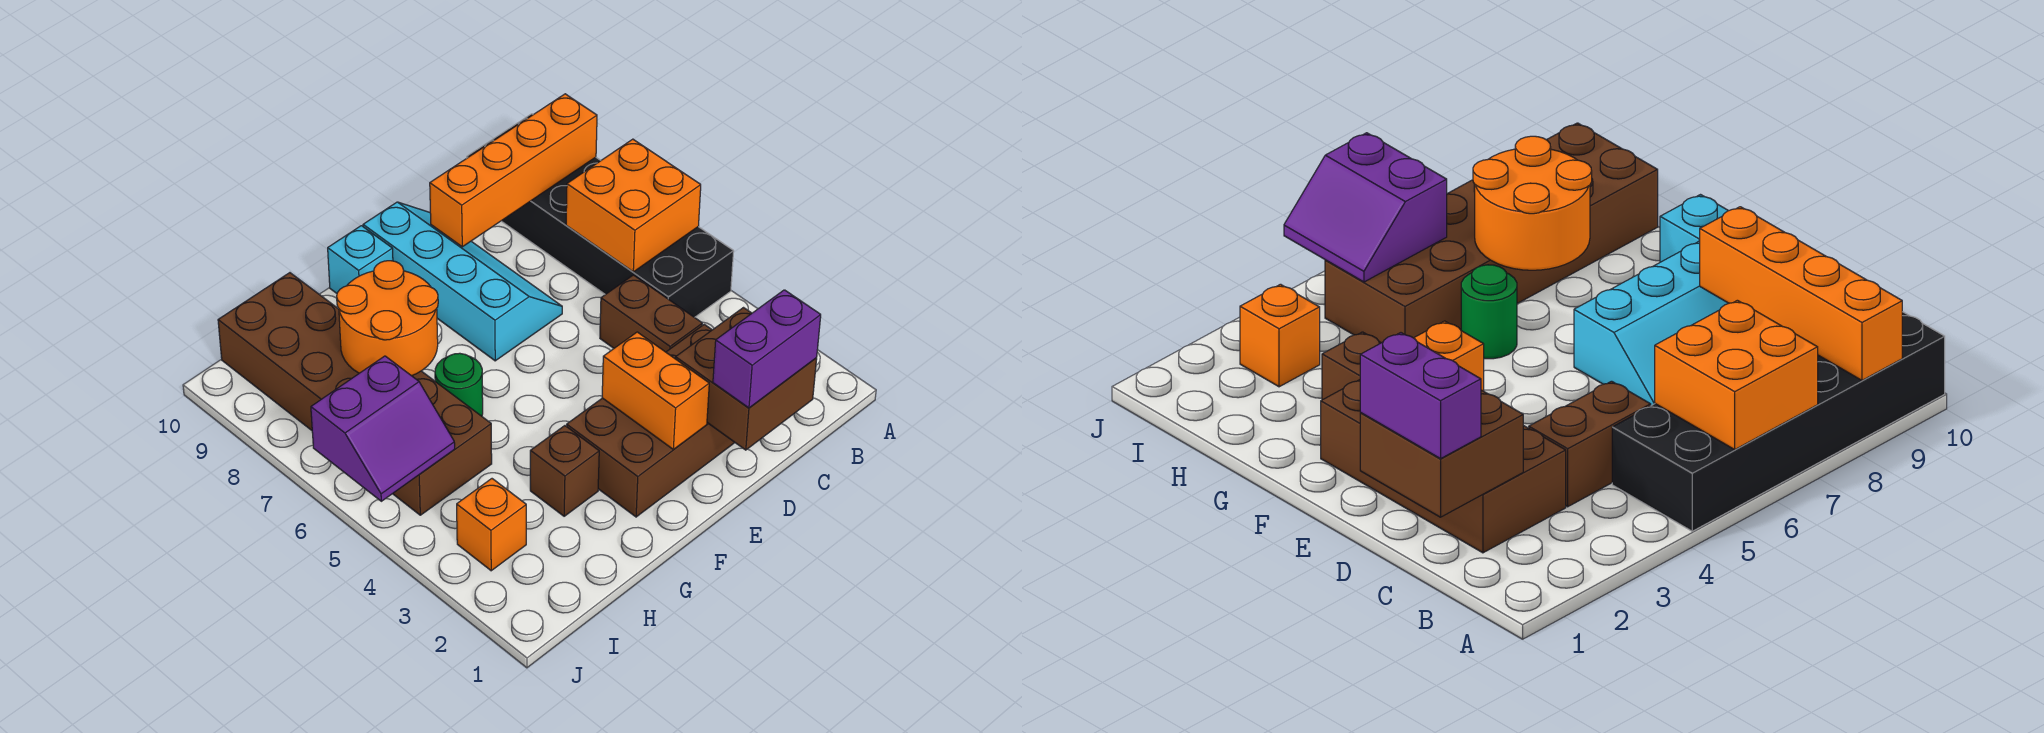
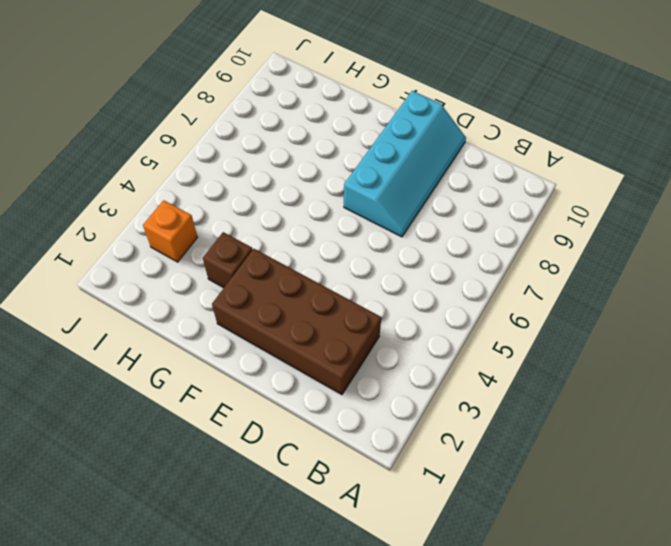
none -> black 2x6 brick [467,114,734,317]
none -> brown 1x2 brick [600,275,702,352]
none -> cyan 1x1 brick [328,226,393,293]

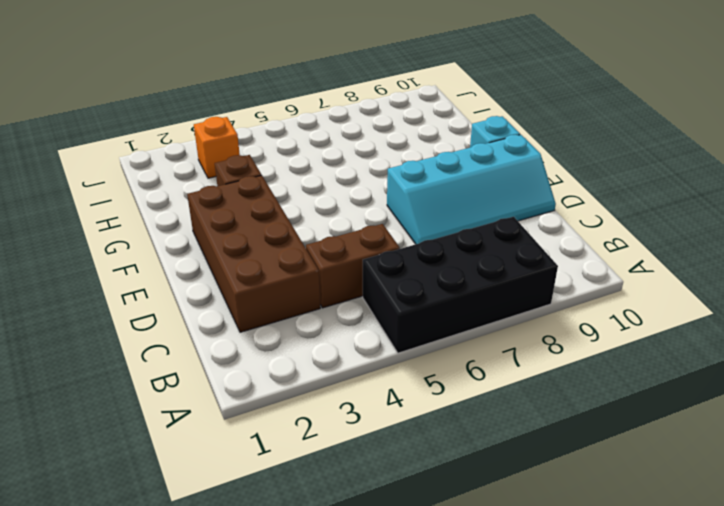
black 2x4 brick [363,217,558,353] -> black 2x6 brick [467,114,734,317]
none -> green 1x1 round brick [435,353,483,416]
none -> brown 2x6 brick [218,273,492,515]
none -> orange 2x2 brick [566,139,701,272]

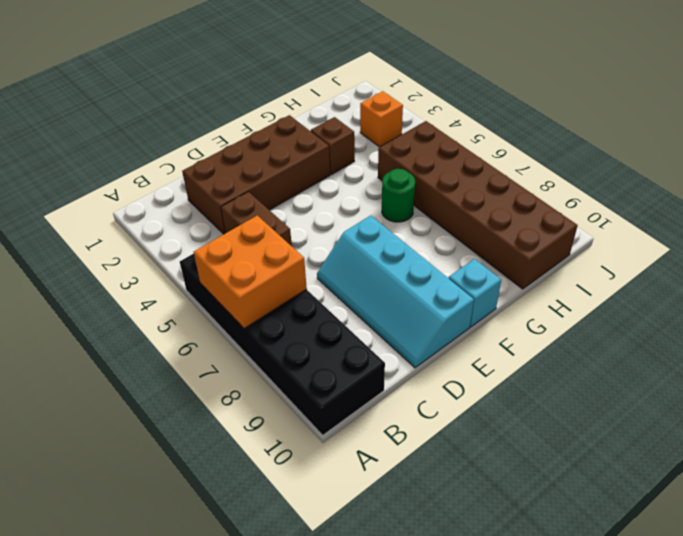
none -> orange 1x4 brick [430,94,597,247]
none -> brown 2x2 brick [676,308,817,450]
none -> orange 1x2 brick [602,332,709,450]

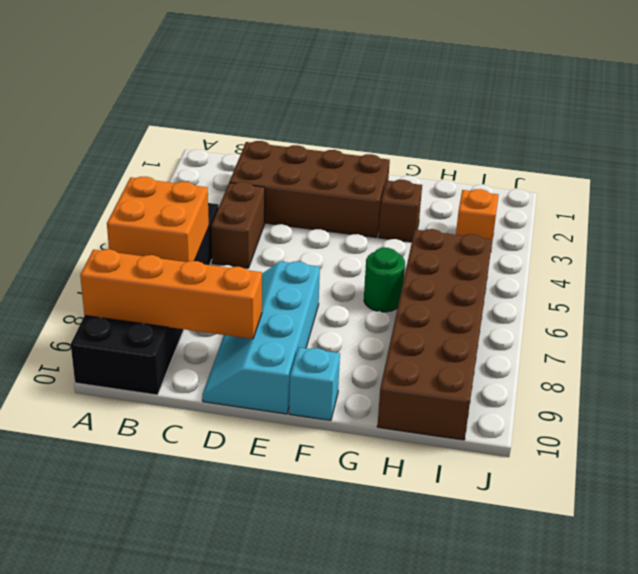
none -> brown 2x2 brick [676,308,817,450]
none -> orange 1x2 brick [602,332,709,450]
none -> orange 2x2 round brick [337,261,438,376]

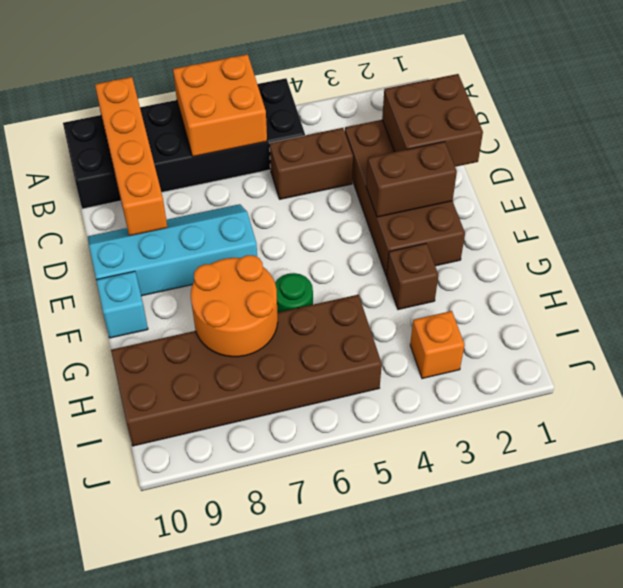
brown 1x2 brick [366,142,457,217] -> orange 1x2 brick [602,332,709,450]
none -> purple 2x2 slope [311,356,455,501]
none -> purple 1x2 brick [713,290,821,408]

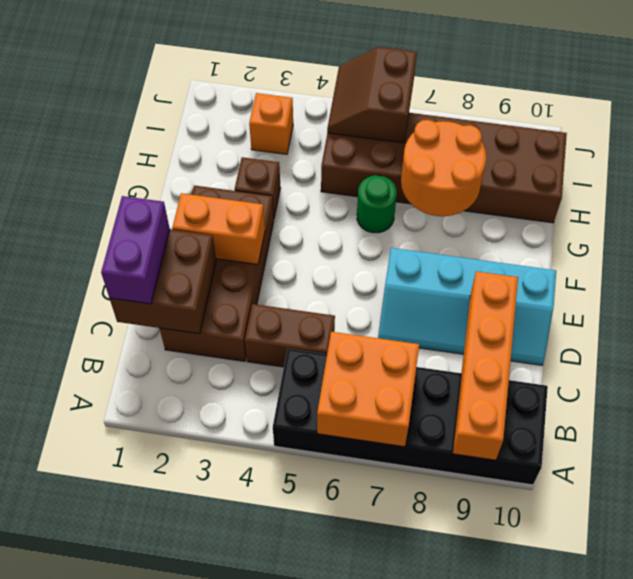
brown 2x2 slope [327,47,417,143] -> purple 2x2 slope [311,356,455,501]
none -> cyan 1x1 brick [328,226,393,293]

